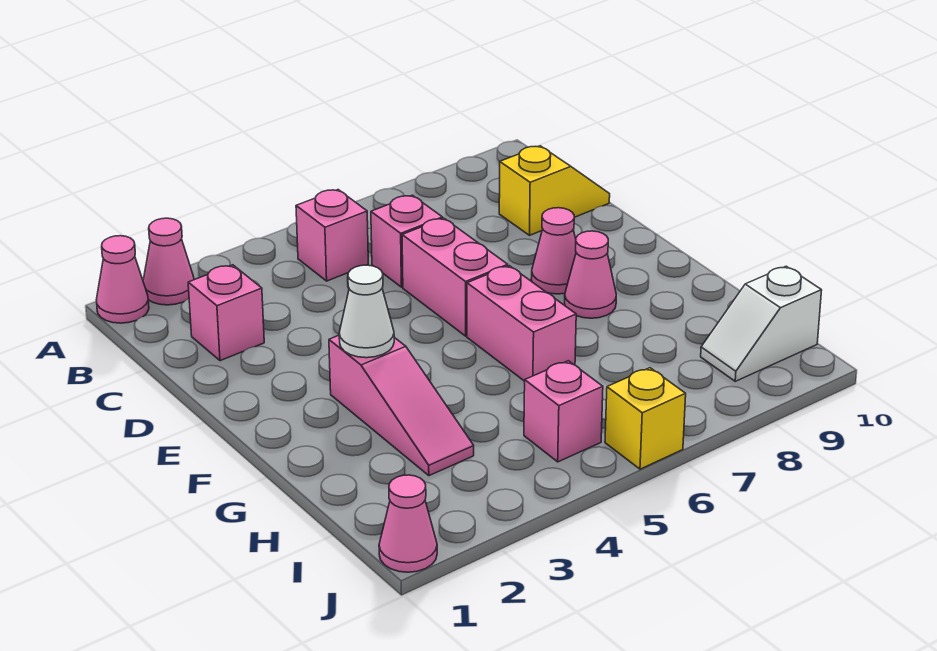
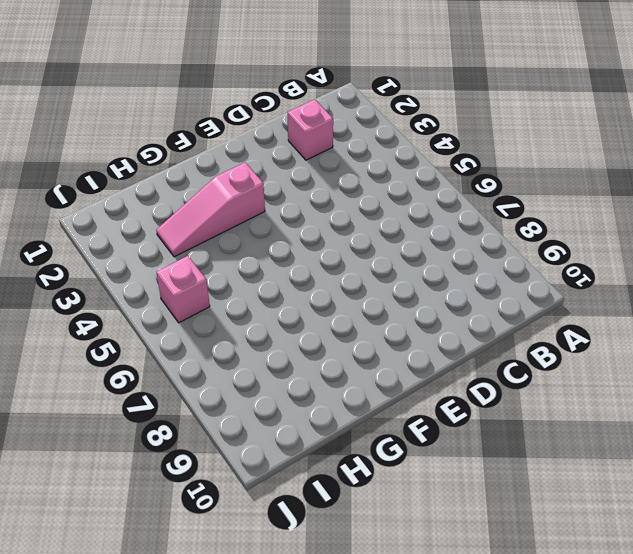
none -> pink 1x1 cone [96,236,149,323]
none -> pink 1x1 cone [143,218,194,305]
none -> pink 1x1 brick [296,190,368,281]

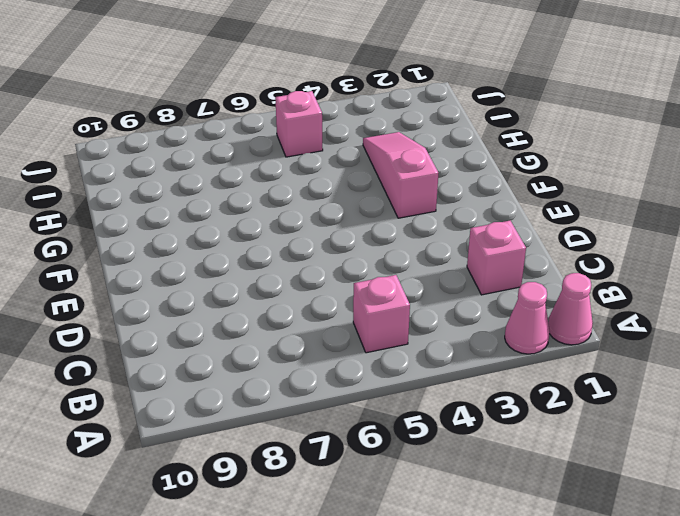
none -> pink 1x1 brick [371,195,443,287]
none -> yellow 1x2 slope [499,146,610,235]
none -> pink 1x2 brick [402,218,508,336]

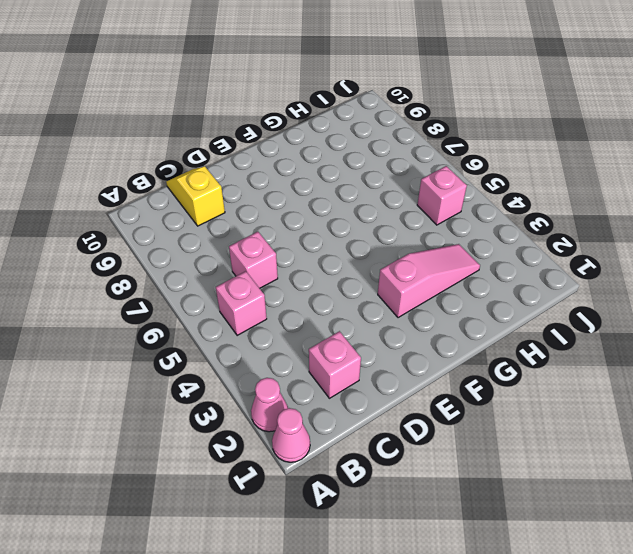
none -> pink 1x2 brick [402,218,508,336]
none -> pink 1x1 cone [531,208,576,294]
none -> pink 1x2 brick [467,266,576,381]

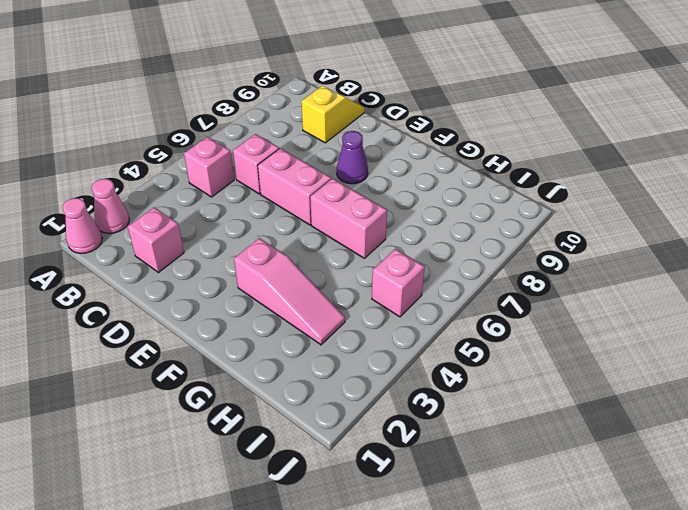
purple 1x1 cone [337,131,368,184] -> pink 1x1 cone [531,208,576,294]
none -> pink 1x1 cone [565,231,616,318]
none -> white 1x2 slope [701,266,822,381]
none -> pink 1x1 cone [379,475,437,572]

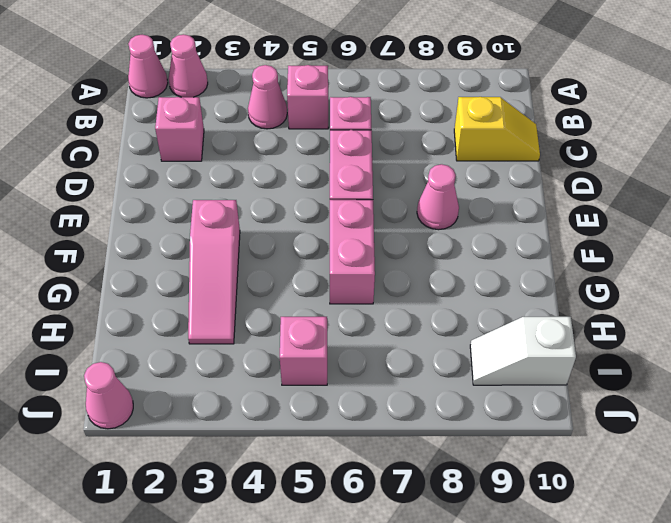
pink 1x1 cone [248,65,287,129] -> pink 1x1 cone moved to [565,231,616,318]
none -> yellow 1x1 brick [605,368,686,469]
none -> white 1x1 cone [339,265,394,358]

